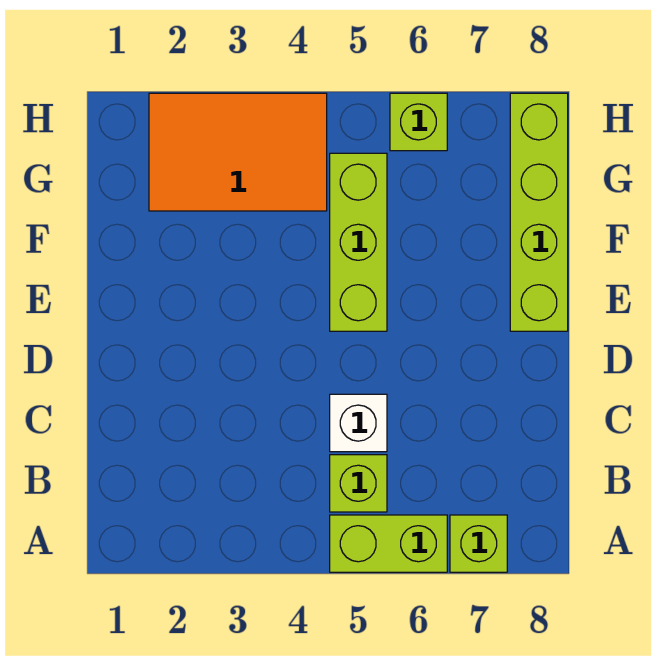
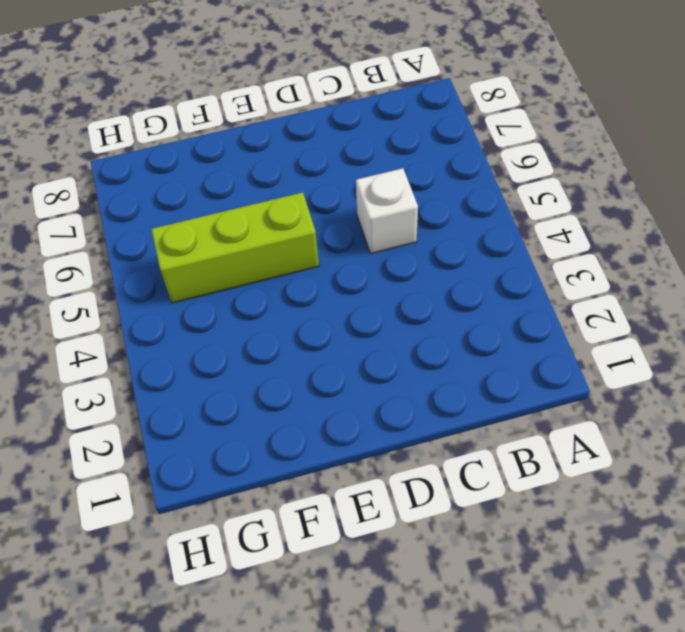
none -> lime 1x2 brick [330,515,447,572]
none -> lime 1x1 brick [450,515,507,572]

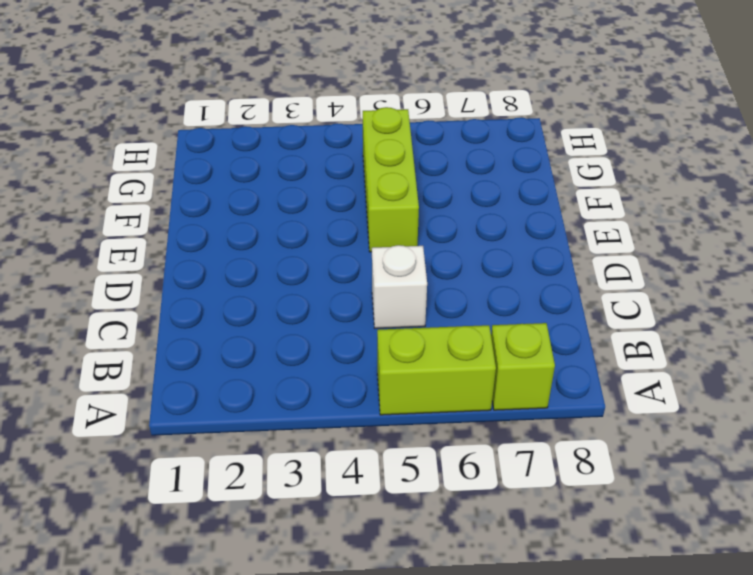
none -> lime 1x1 brick [330,455,387,512]
none -> lime 1x4 brick [510,93,568,331]

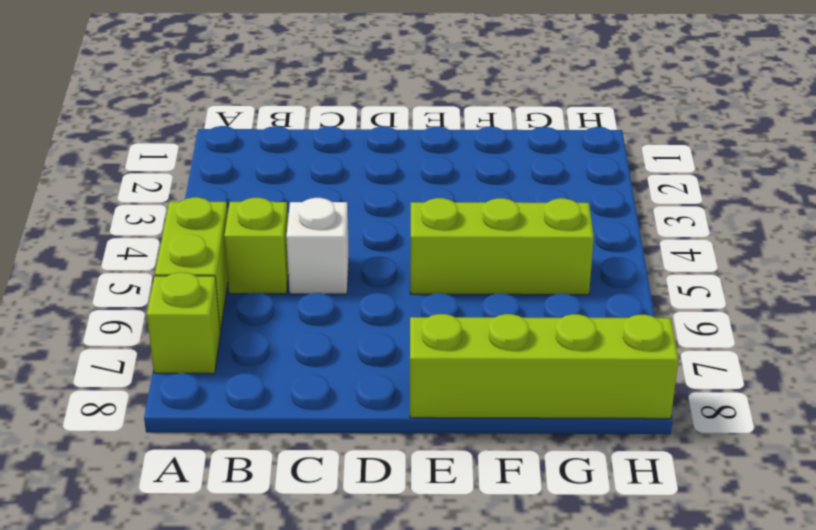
none -> orange 2x3 tile [149,93,327,211]
none -> lime 1x1 brick [390,93,447,151]

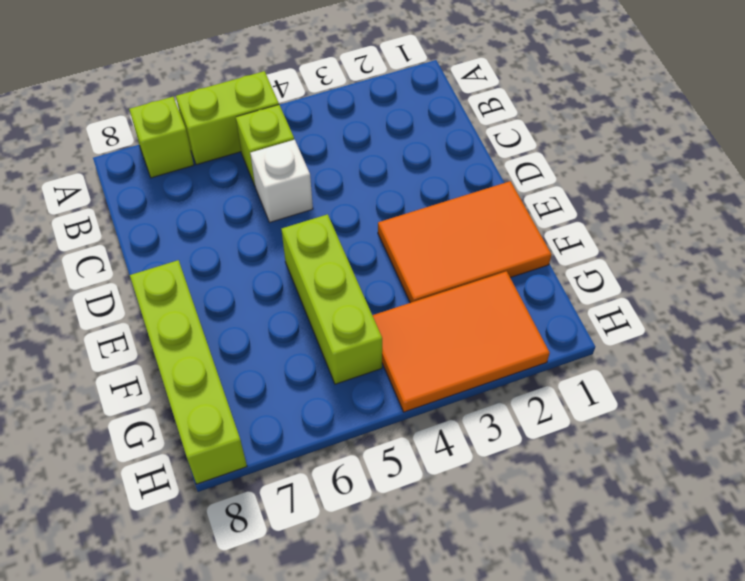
orange 2x3 tile [378,181,551,303] -> none
none -> lime 1x1 brick [390,93,447,151]

